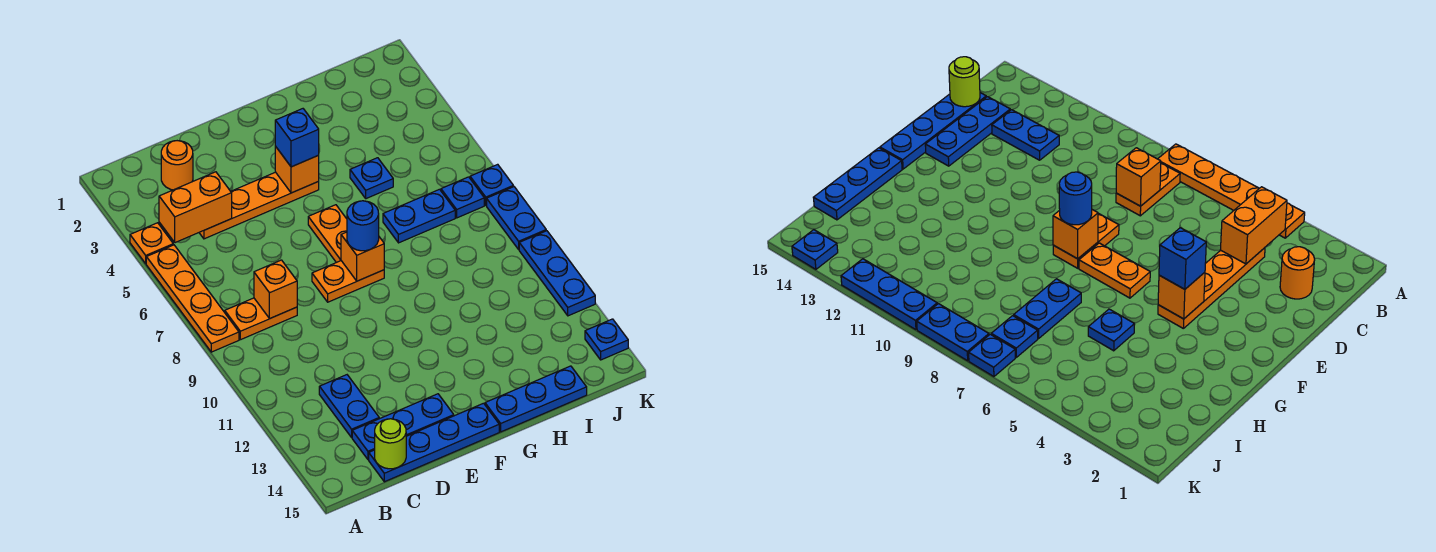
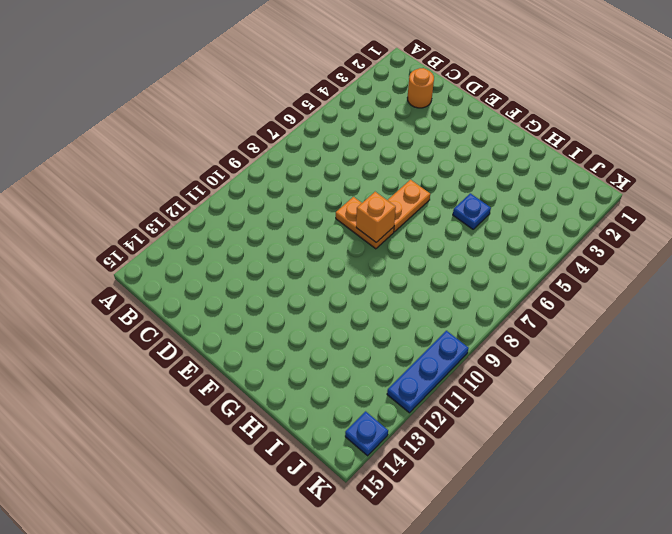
none -> orange 1x1 plate [130,223,173,264]
none -> orange 1x4 plate [146,245,239,352]
none -> orange 1x2 plate [225,298,297,340]

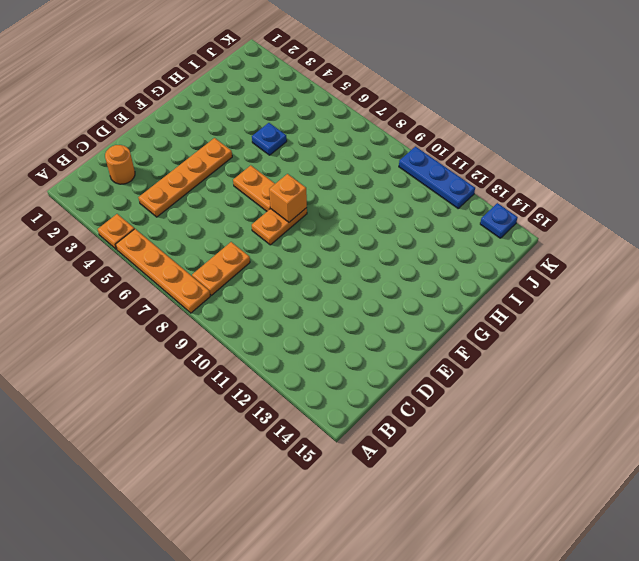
none -> blue 1x2 plate [319,375,379,437]
none -> blue 1x3 plate [352,394,454,460]
none -> blue 1x4 plate [369,403,499,482]

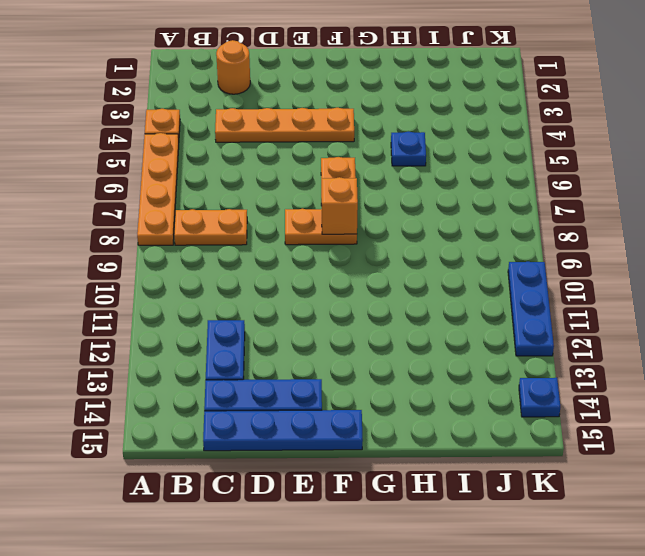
none -> blue 1x3 plate [485,366,587,432]
none -> blue 1x2 plate [383,189,455,243]
none -> blue 1x1 plate [441,177,484,218]

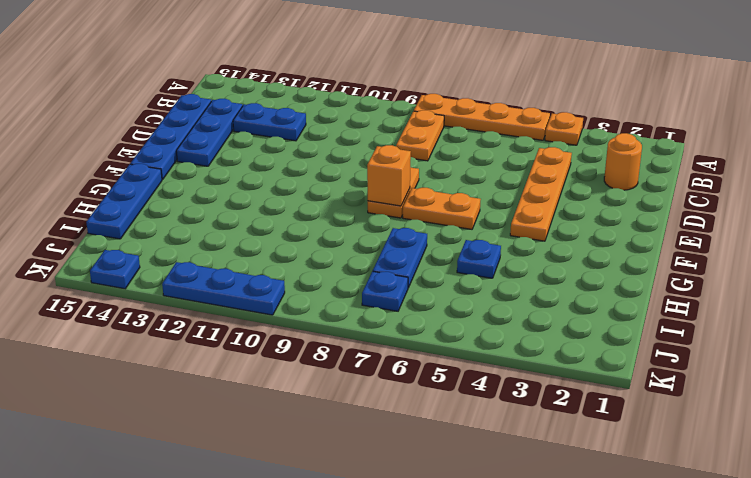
none -> blue 1x1 plate [470,164,513,205]
none -> blue 1x2 plate [487,187,546,249]
none -> orange 1x2 brick [159,172,232,243]

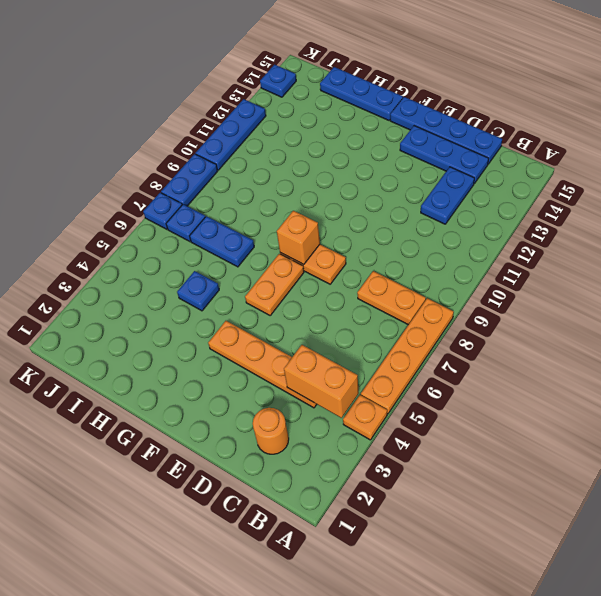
none -> orange 1x1 brick [254,260,297,319]
none -> lime 1x1 round brick [375,419,406,469]
none -> orange 1x1 brick [275,146,319,193]

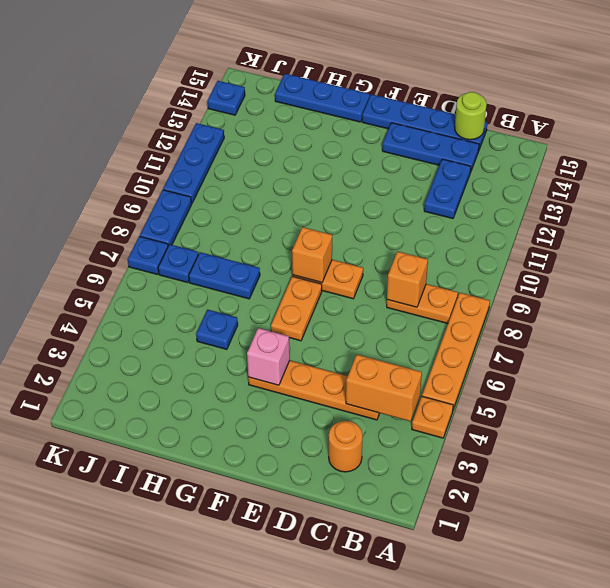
pink 1x1 brick [247,328,290,385] -> orange 1x1 brick [275,146,319,193]
none -> blue 1x1 brick [275,109,319,167]
none -> blue 1x1 round brick [347,201,379,251]

